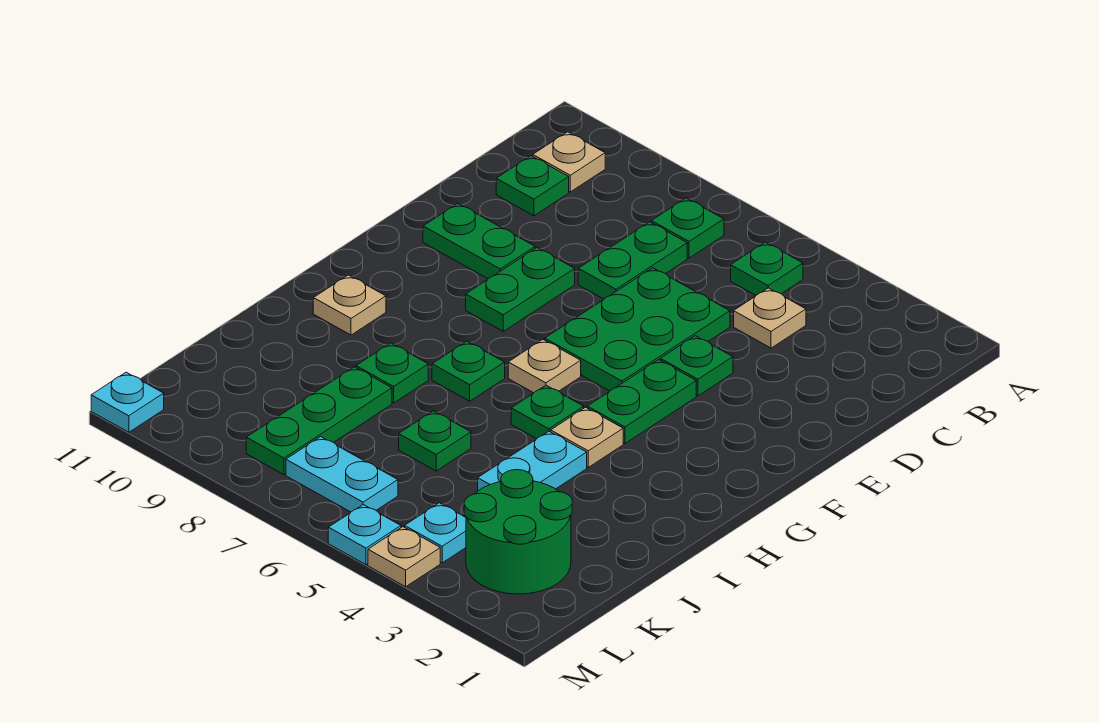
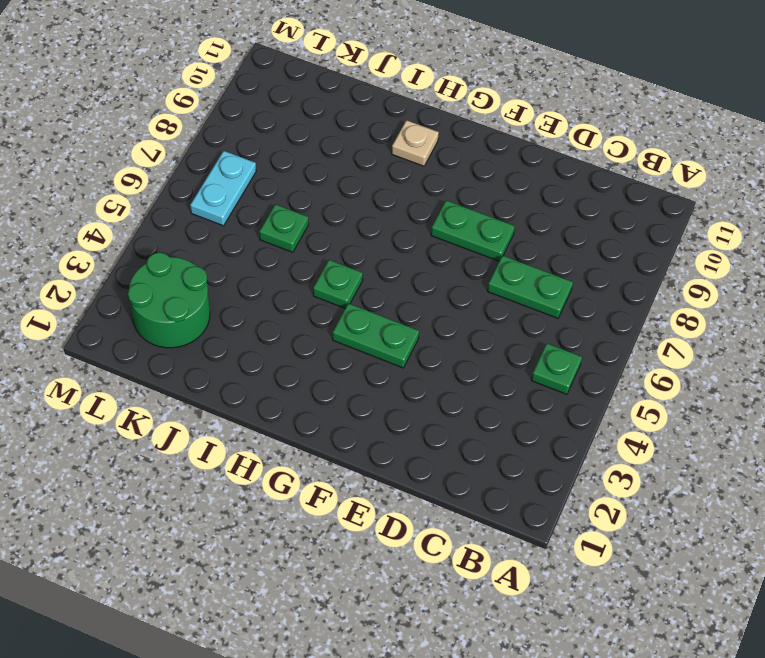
none -> green 1x1 plate [651,198,724,258]
none -> tan 1x1 plate [533,132,605,192]
none -> tan 1x1 plate [734,288,806,348]

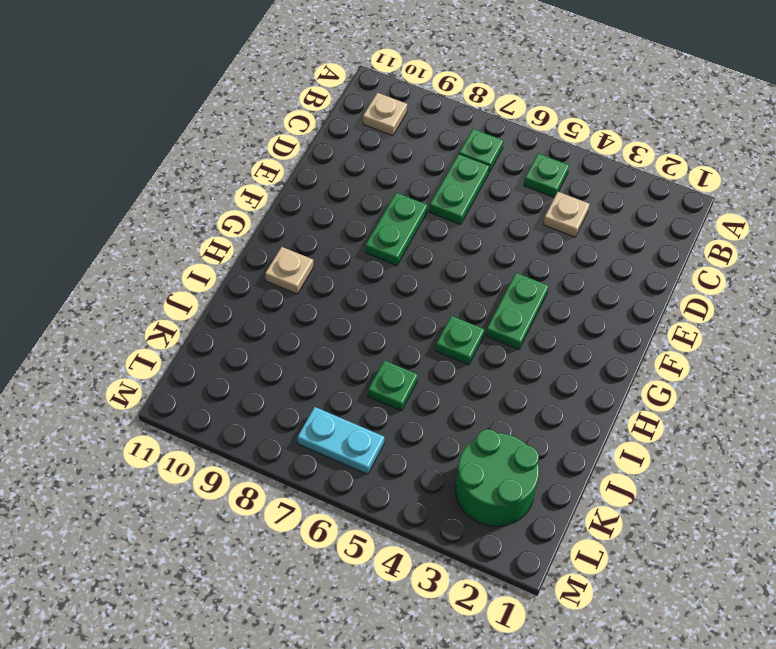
none -> green 1x1 plate [496,156,569,216]
none -> green 2x3 plate [545,268,730,391]
none -> green 1x1 plate [660,336,733,396]

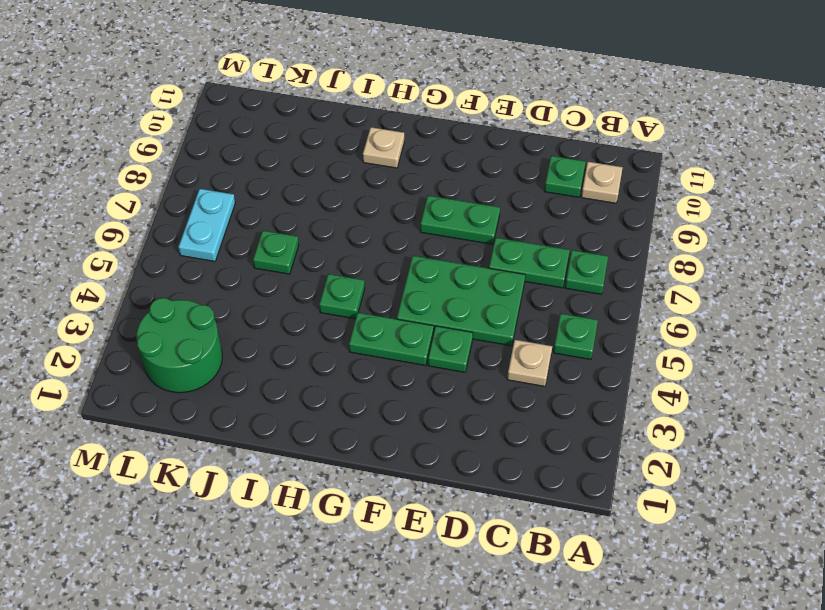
none -> green 1x2 plate [423,204,535,279]
none -> tan 1x1 plate [508,340,581,393]
none -> tan 1x1 plate [551,407,623,467]

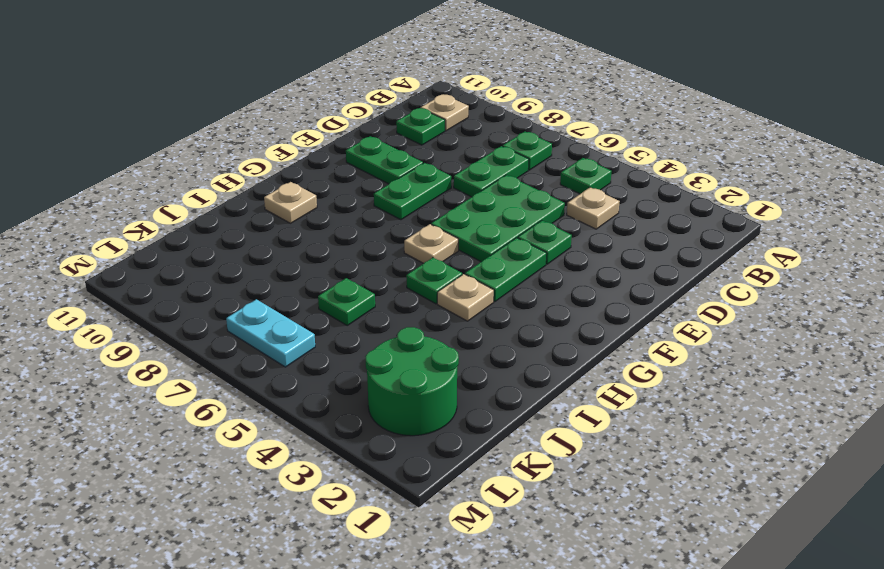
none -> green 1x1 plate [432,341,505,401]
none -> cyan 1x2 plate [478,431,587,491]
none -> green 1x1 plate [356,343,428,403]

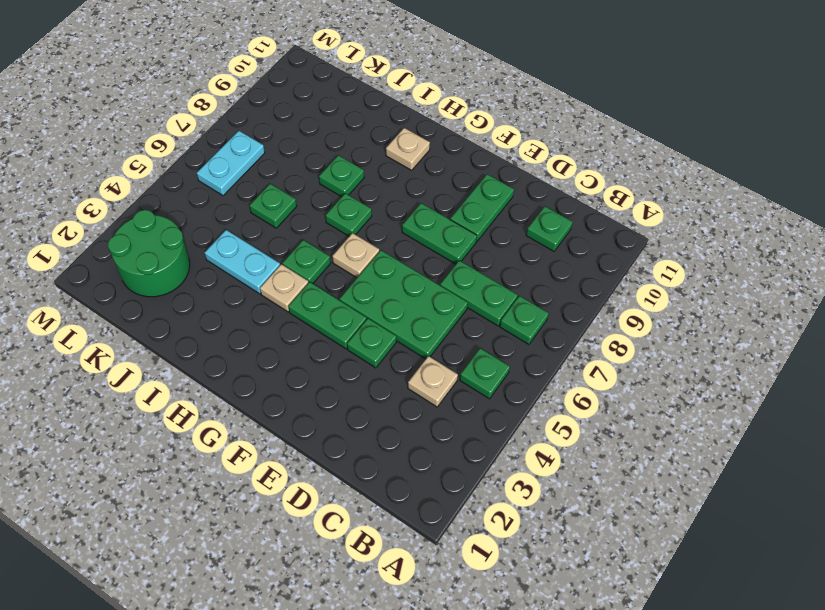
none -> tan 1x1 plate [533,132,605,192]
none -> green 1x3 plate [246,367,392,475]
none -> cyan 1x1 plate [405,503,466,563]

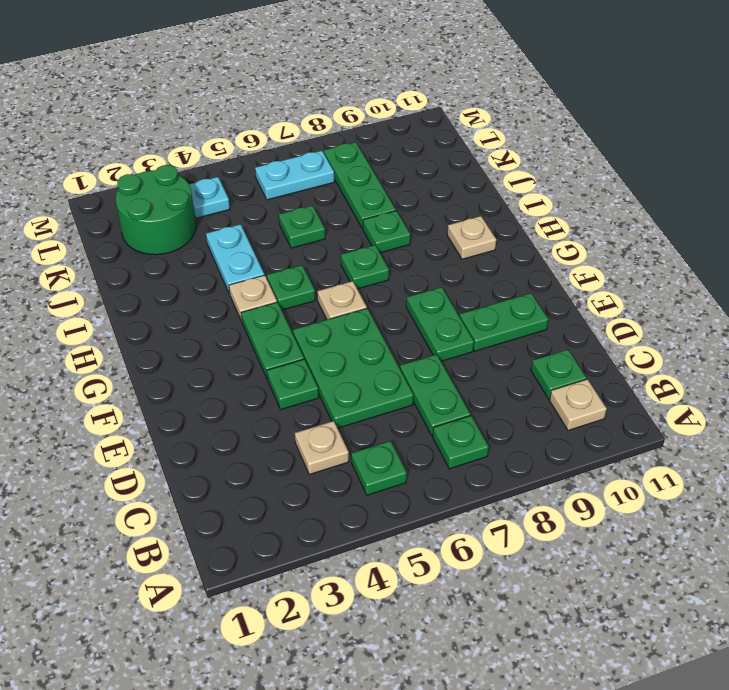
none -> tan 1x1 plate [368,527,440,587]
none -> cyan 1x1 plate [328,505,401,565]
none -> cyan 1x1 plate [91,372,164,432]

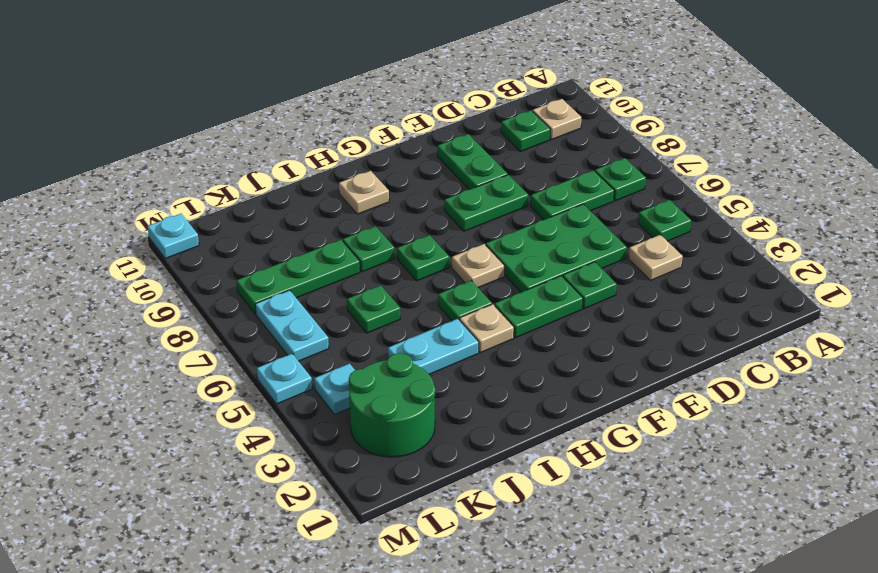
none -> tan 1x1 plate [368,527,440,587]

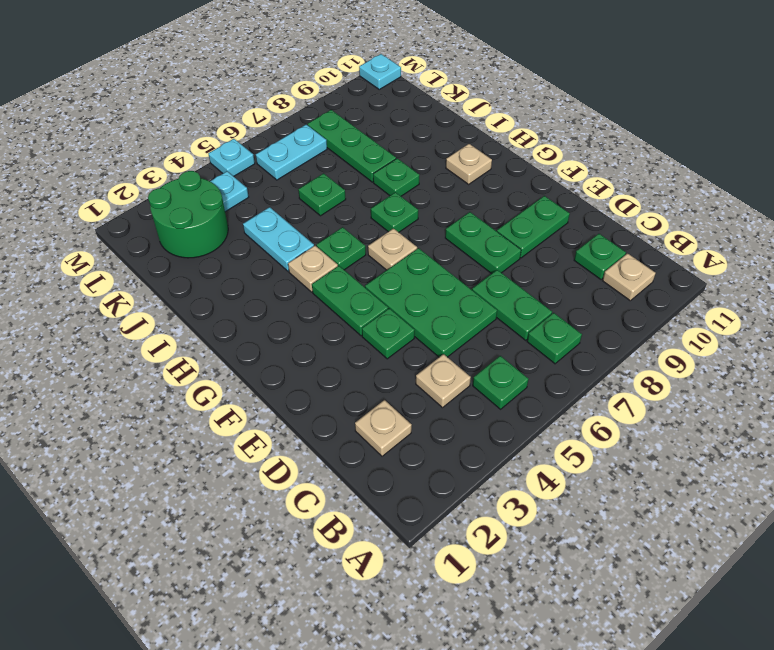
tan 1x1 plate [355,400,412,456] -> tan 1x1 plate moved to [368,527,440,587]

